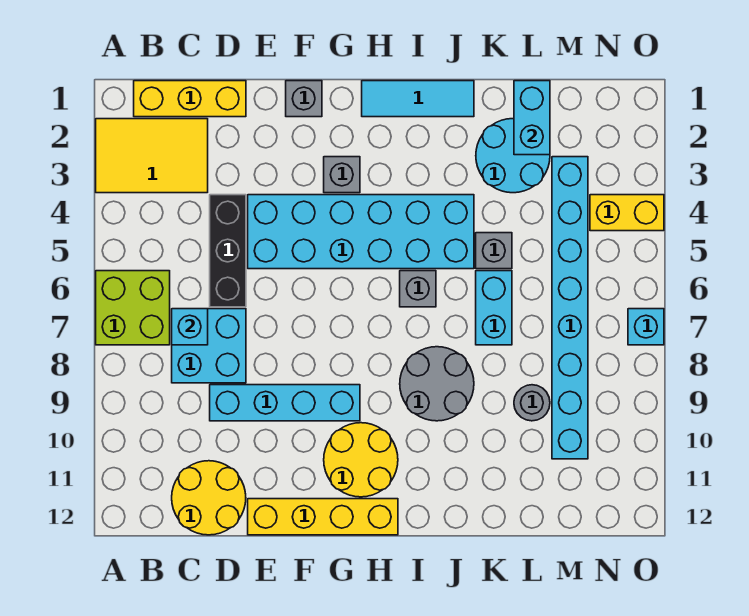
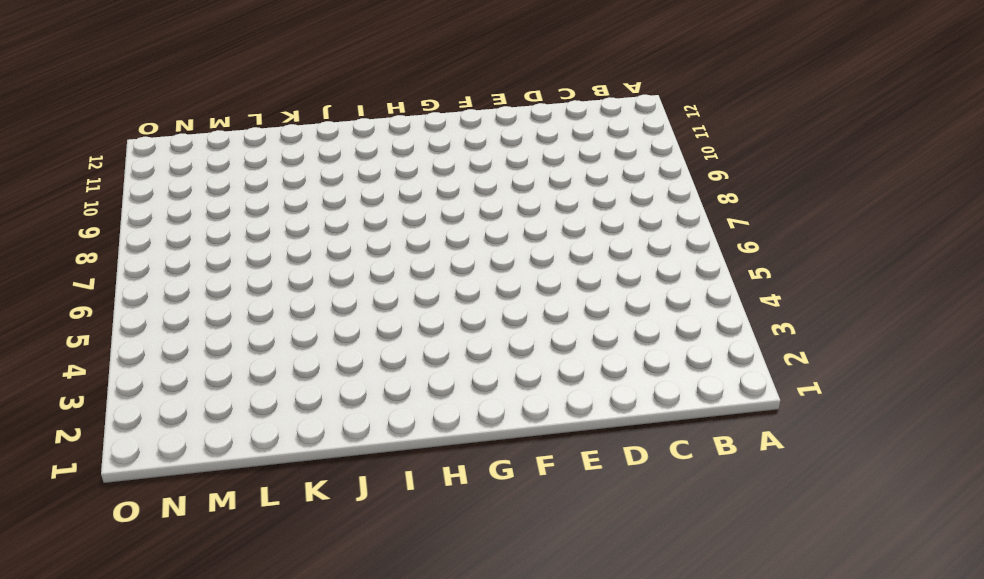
none -> yellow 2x3 tile [96,119,208,193]
none -> lime 2x2 brick [96,271,170,345]
none -> yellow 1x3 brick [134,81,246,117]

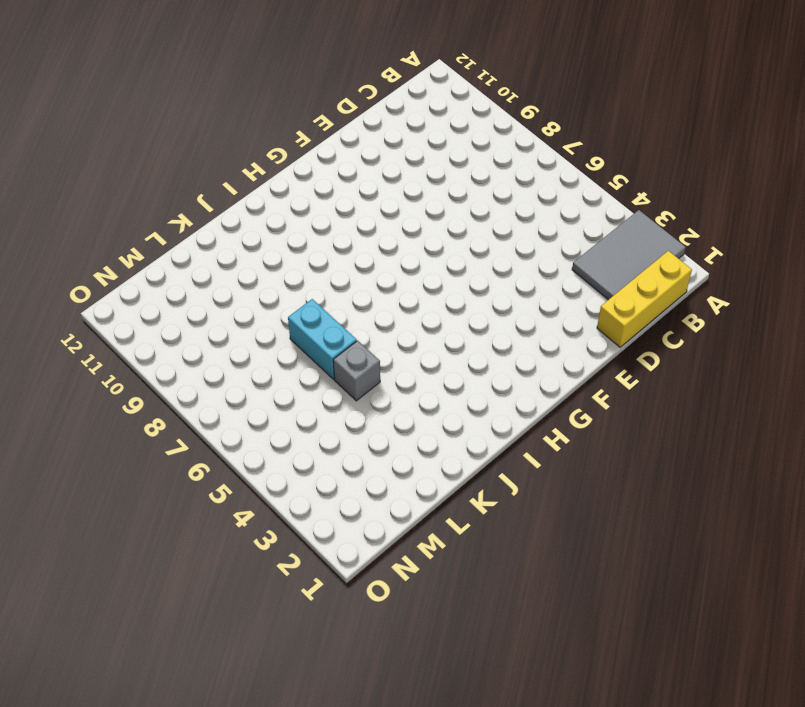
grey 2x3 tile [572,210,686,300] -> yellow 2x3 tile [96,119,208,193]
none -> lime 2x2 brick [96,271,170,345]
none -> cyan 2x2 brick [172,309,246,383]
none -> yellow 2x2 round brick [172,461,246,535]

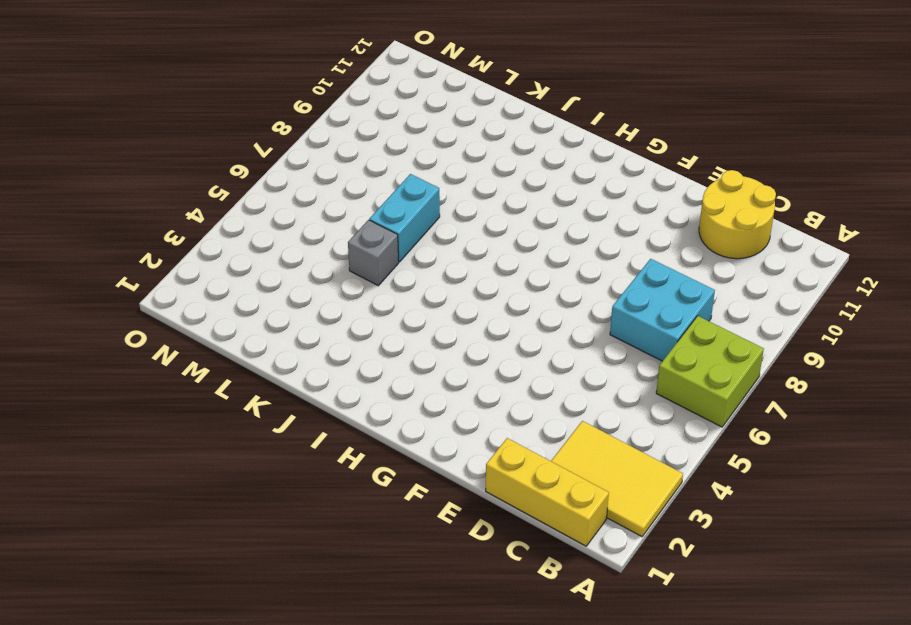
none -> black 1x3 brick [210,195,246,307]
none -> cyan 1x4 brick [210,385,360,421]
none -> cyan 2x6 brick [248,195,474,269]

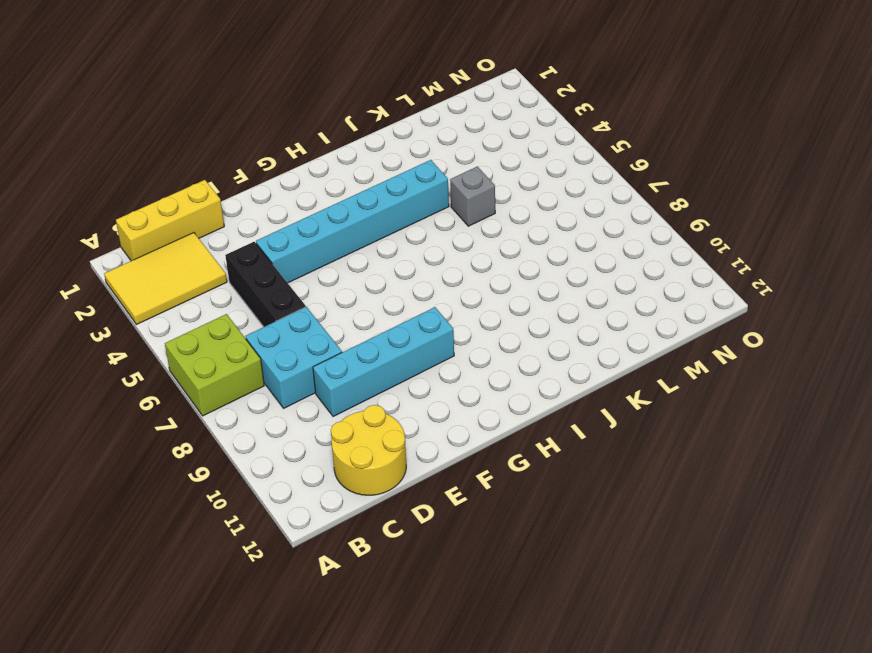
cyan 1x6 brick [256,160,449,283] -> cyan 2x6 brick [248,195,474,269]
none -> yellow 1x4 brick [248,499,398,535]
none -> grey 1x1 brick [286,81,322,117]
none -> grey 1x1 brick [324,157,360,193]

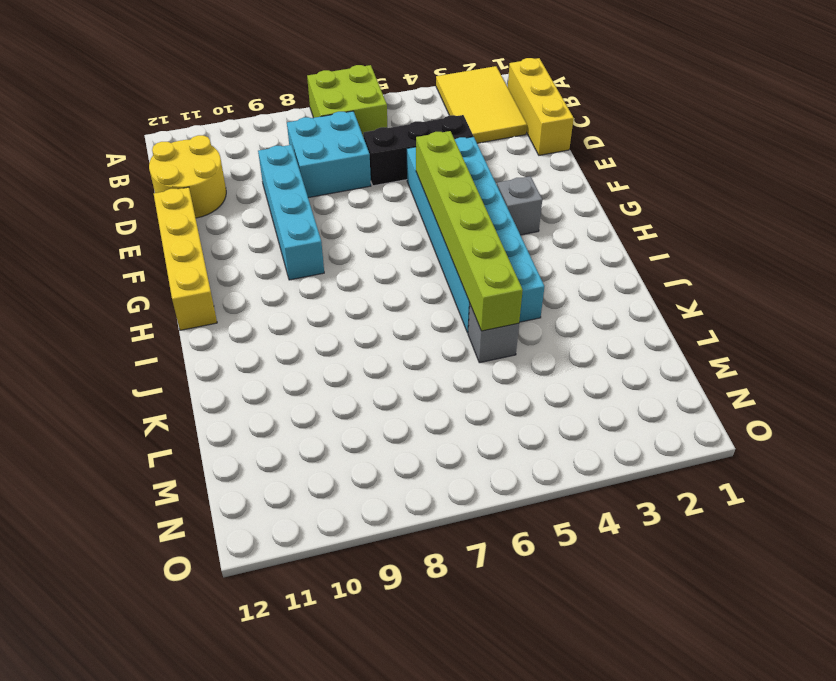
lime 1x6 brick [416,131,523,331] -> none
none -> grey 1x1 brick [286,81,322,117]
none -> yellow 2x2 round brick [324,423,398,497]
none -> cyan 1x3 tile [362,81,474,117]

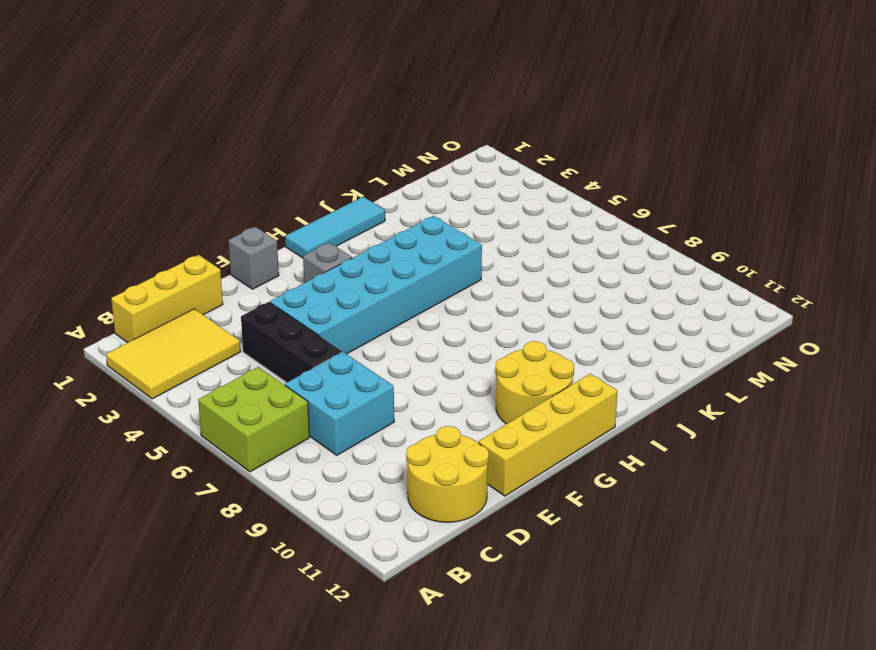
none -> cyan 1x4 brick [210,385,360,421]
none -> grey 1x1 brick [400,271,436,307]
none -> grey 2x2 round brick [400,347,474,421]

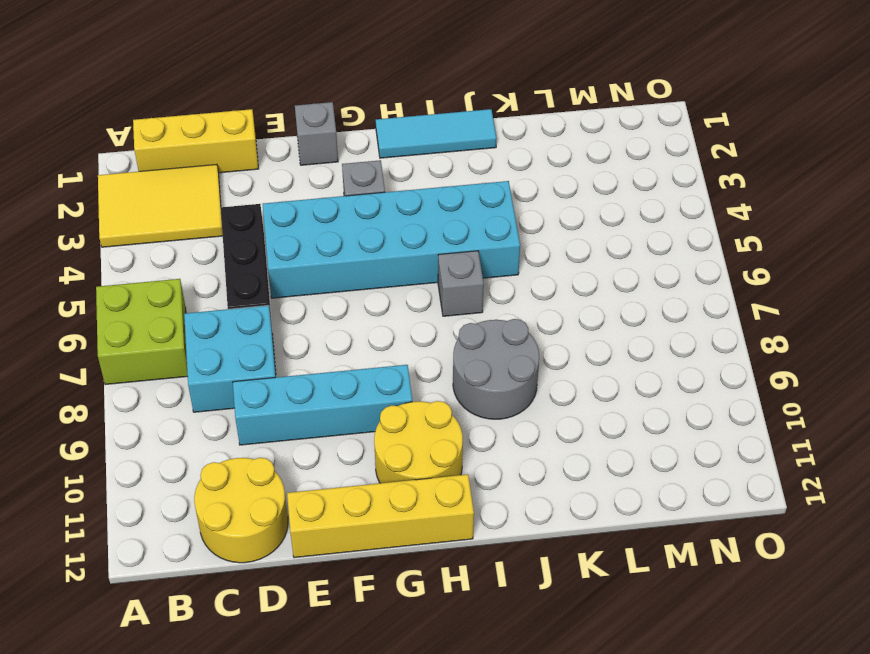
none -> cyan 2x2 round brick [476,119,550,193]
none -> grey 1x1 brick [476,233,512,269]
none -> cyan 1x2 brick [476,271,512,345]

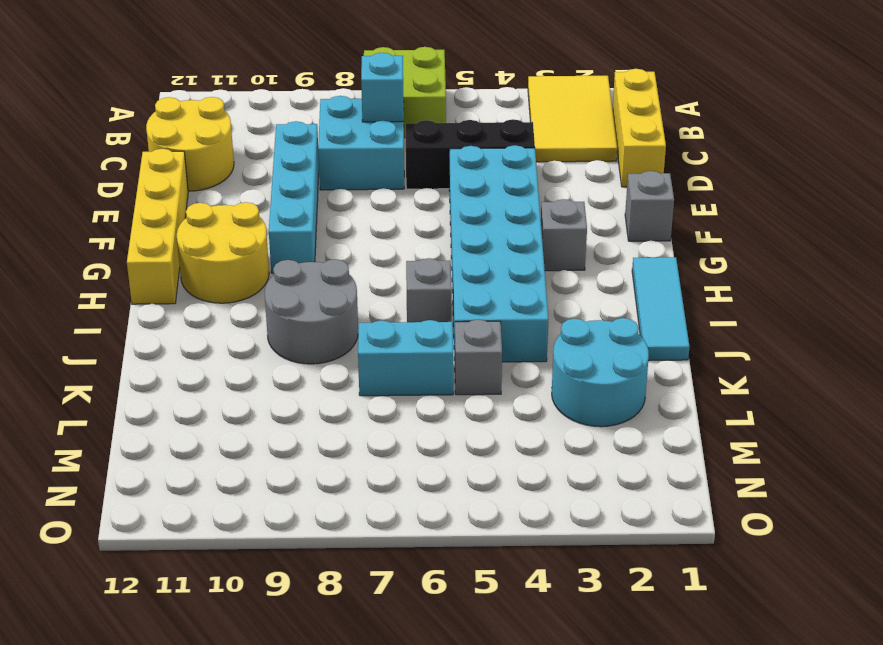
none -> grey 1x1 round brick [514,385,550,421]
none -> cyan 1x8 brick [552,157,588,459]
none -> yellow 1x2 brick [590,195,664,231]

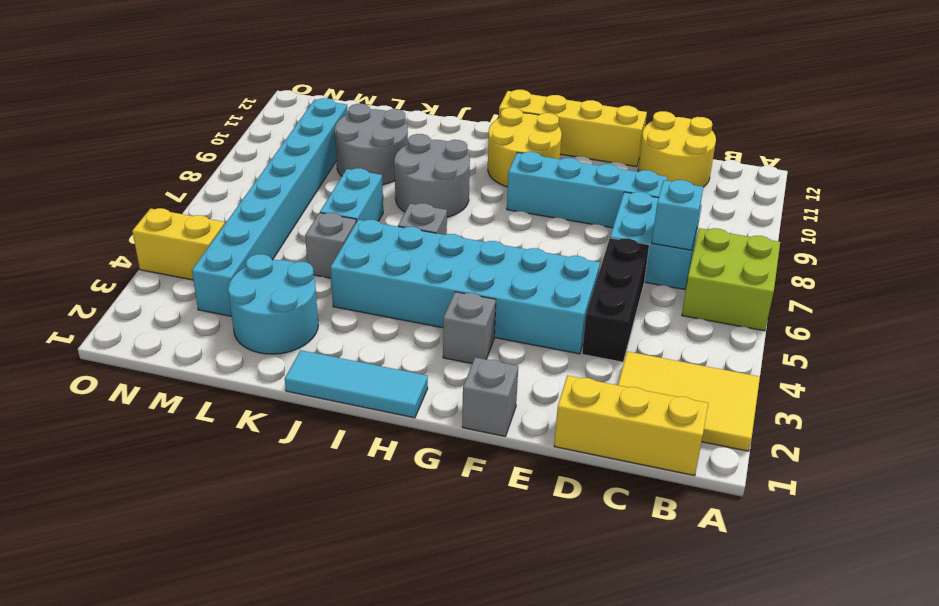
grey 2x2 round brick [335,104,408,185] -> grey 1x1 round brick [514,385,550,421]
none -> cyan 1x1 brick [628,309,664,345]
none -> cyan 1x2 brick [514,81,550,155]

